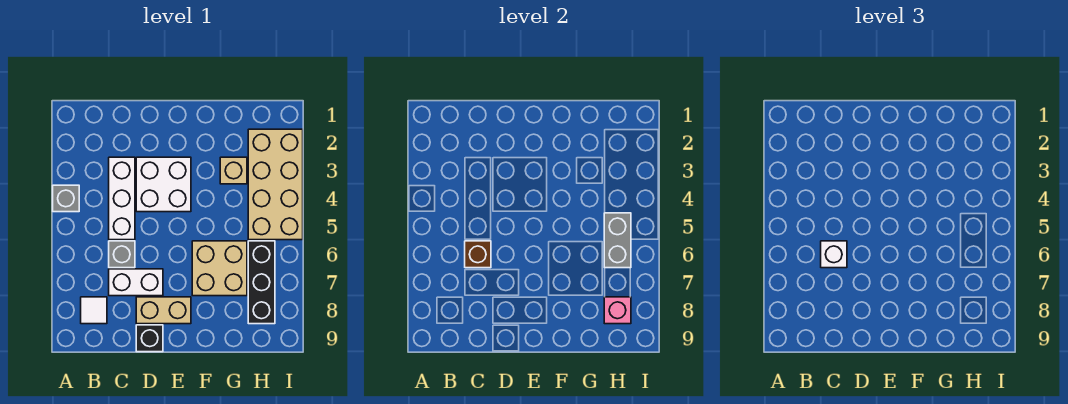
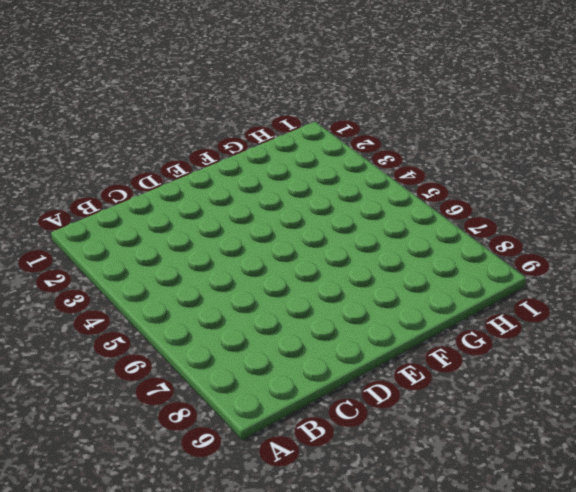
none -> grey 1x1 brick [53,185,79,212]
none -> white 1x1 tile [81,297,107,324]
none -> white 1x3 brick [109,157,135,240]

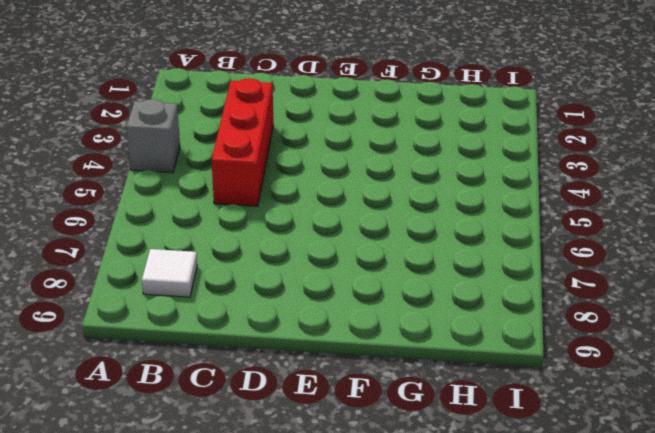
red 1x3 brick [212,78,273,206] -> white 1x3 brick [109,157,135,240]
none -> grey 1x1 brick [109,241,135,268]
none -> white 1x2 brick [109,269,163,296]
none -> white 2x2 brick [136,157,191,212]

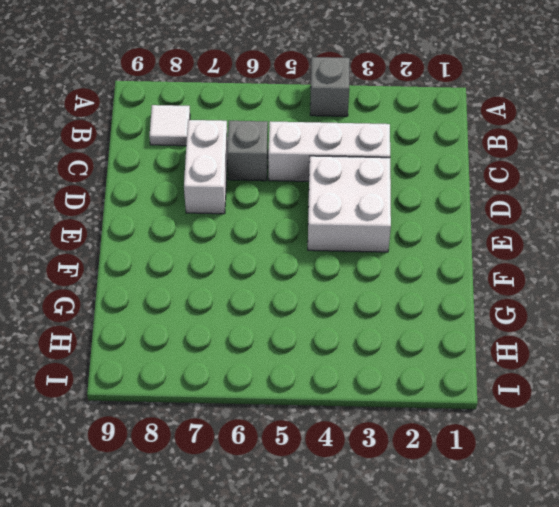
none -> tan 1x2 brick [136,297,191,324]
none -> black 1x1 brick [136,325,163,352]
none -> tan 2x2 brick [192,241,247,296]

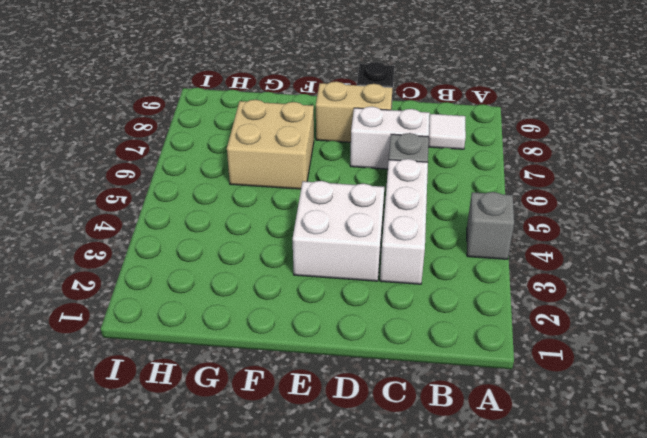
none -> tan 1x1 brick [220,157,247,184]
none -> tan 2x4 brick [248,129,303,240]
none -> black 1x3 brick [248,241,275,324]

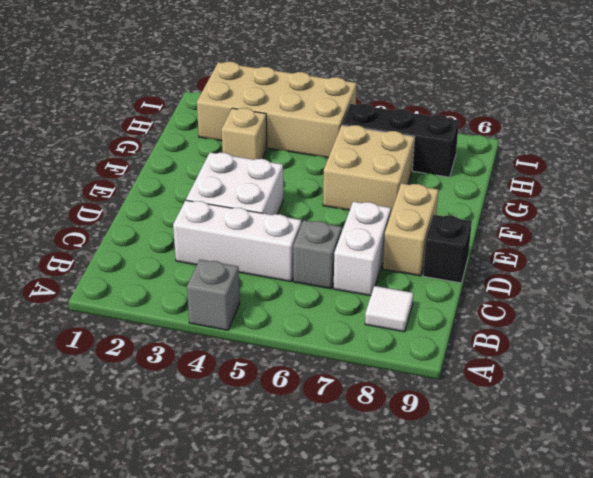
none -> brown 1x1 brick [465,241,491,268]
none -> grey 1x2 brick [604,213,631,268]
none -> pink 1x1 brick [604,297,631,324]

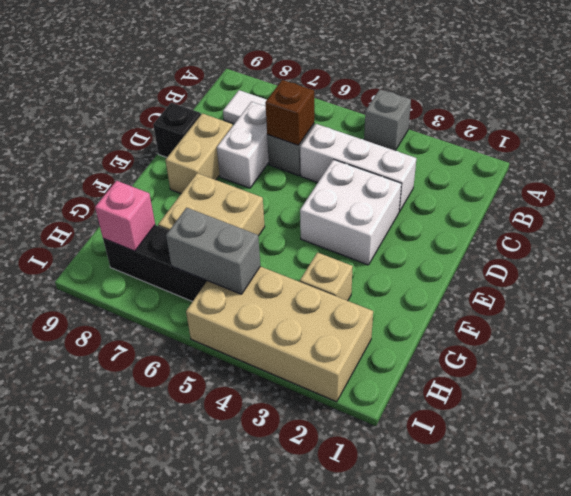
none -> white 1x1 brick [821,241,847,268]

